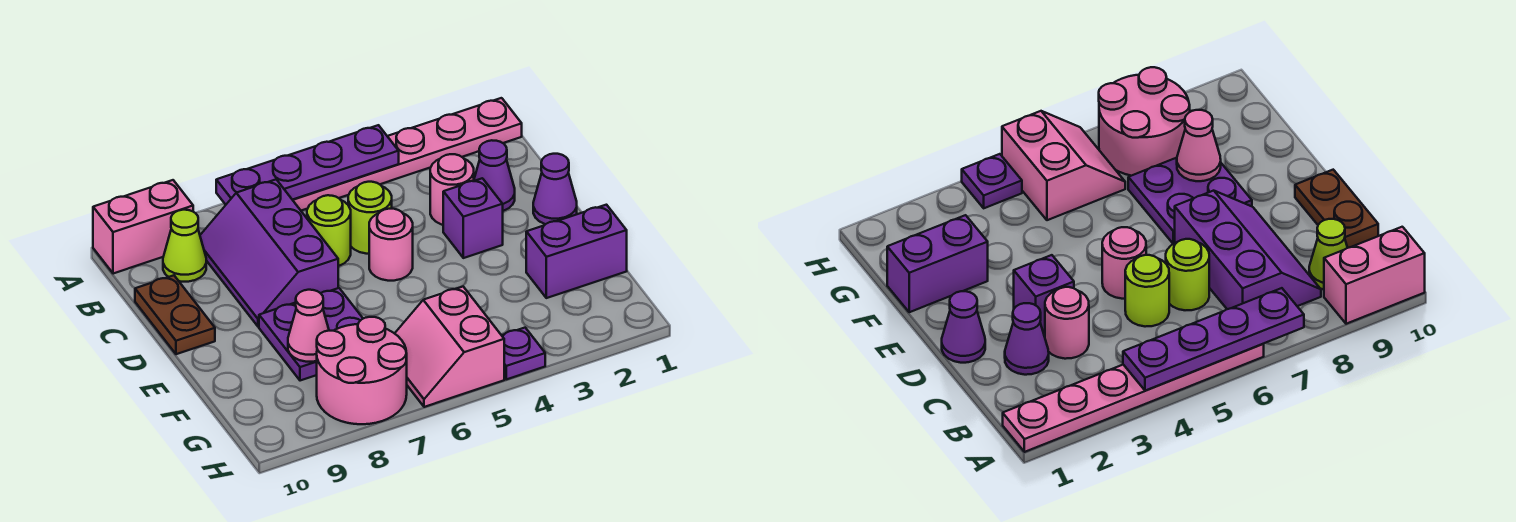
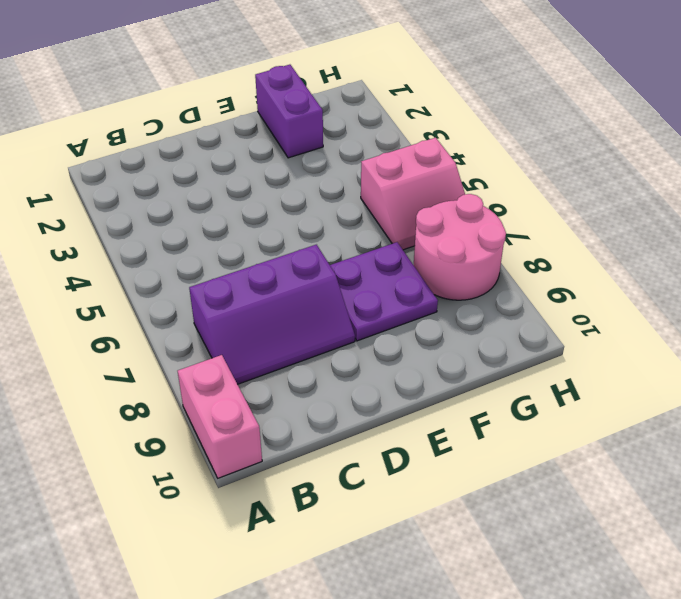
none -> pink 1x6 plate [293,98,522,211]
none -> lime 1x1 cone [163,210,206,282]
none -> purple 1x1 cone [474,140,515,211]

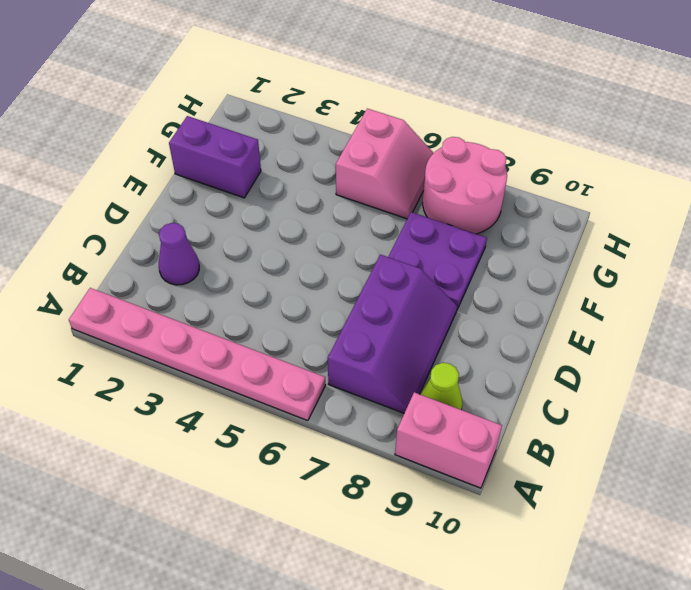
none -> pink 1x1 round brick [430,154,474,225]
none -> lime 1x1 round brick [348,182,392,254]
none -> lime 1x1 round brick [307,195,351,266]

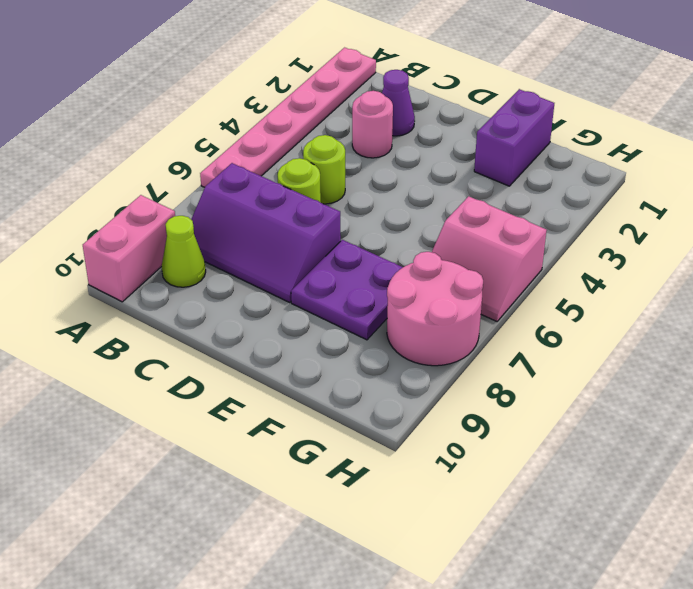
none -> brown 1x2 plate [135,275,215,354]
none -> purple 1x1 cone [533,154,577,224]
none -> purple 1x1 brick [443,178,503,258]

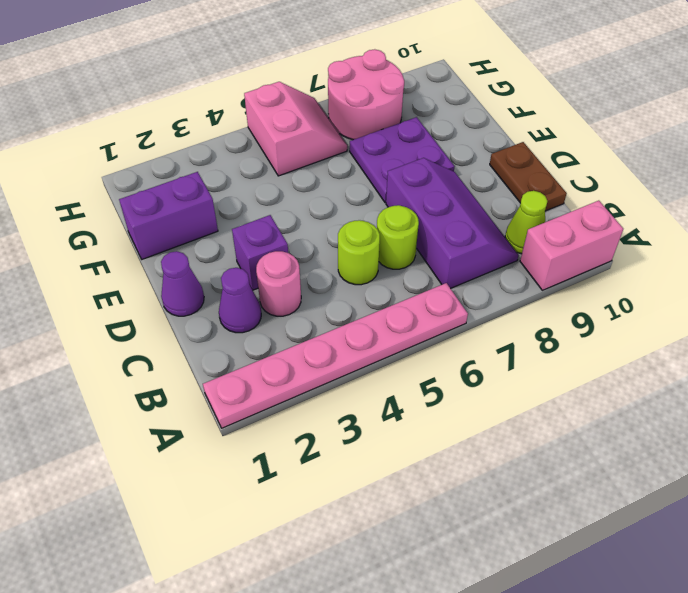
none -> pink 1x1 round brick [369,209,413,281]
none -> purple 1x1 plate [502,328,545,379]
none -> purple 1x4 plate [216,125,399,205]

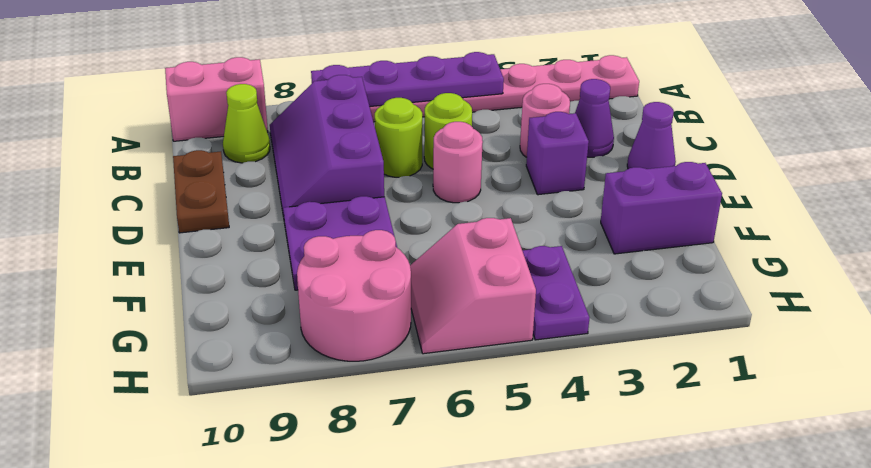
purple 1x2 plate [522,246,590,340] -> purple 1x1 plate [502,328,545,379]
none -> pink 1x1 cone [288,290,329,362]

